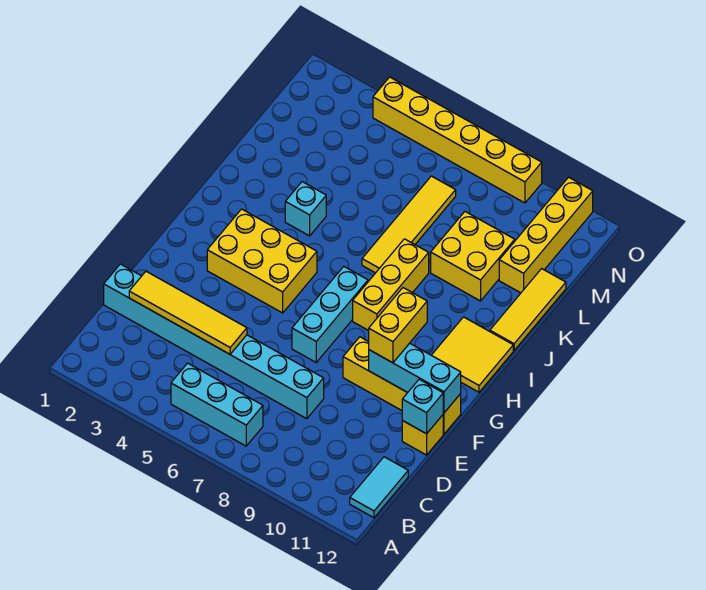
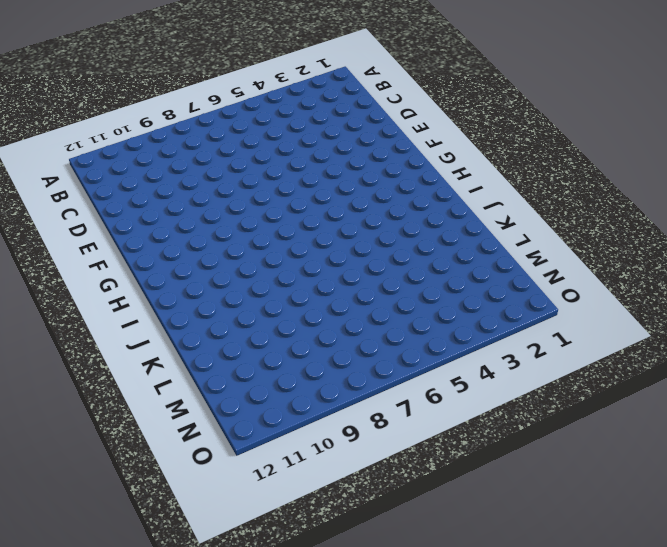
none -> cyan 1x3 brick [171,363,263,446]
none -> cyan 1x2 tile [350,457,408,518]
none -> cyan 1x8 brick [104,264,324,419]

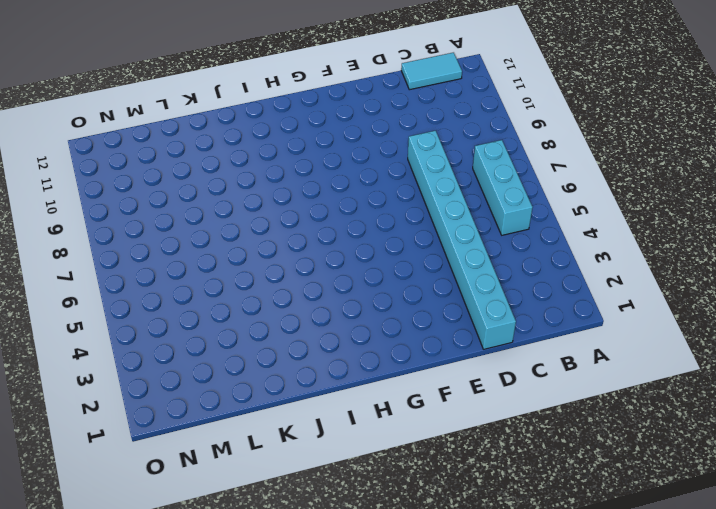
none -> yellow 1x1 brick [402,415,443,455]
none -> cyan 1x3 brick [292,267,368,362]
none -> yellow 1x4 brick [343,337,461,434]

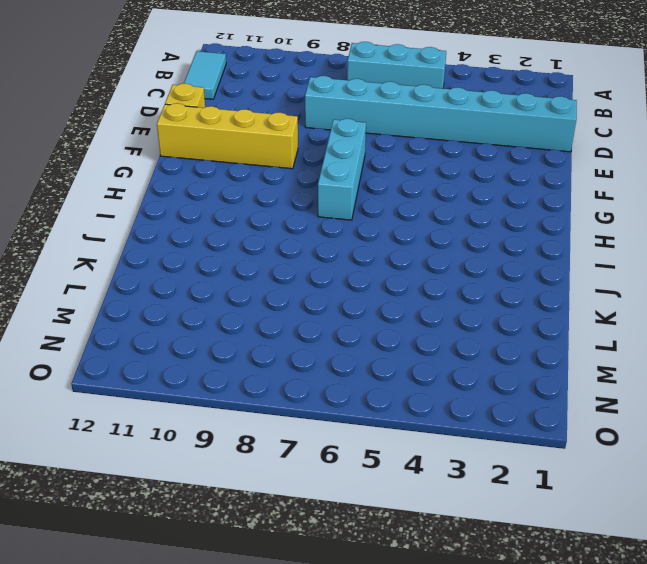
none -> yellow 2x3 brick [207,209,317,313]
none -> yellow 1x3 brick [353,239,429,331]
none -> yellow 2x2 tile [432,317,513,392]

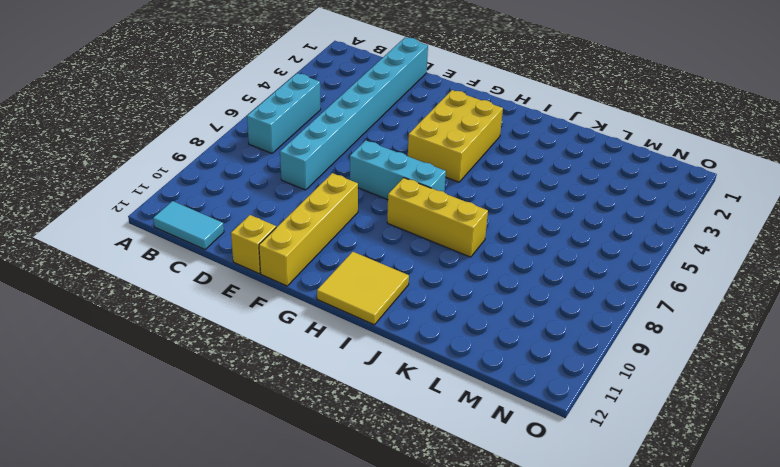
none -> cyan 1x1 brick [285,182,326,236]
none -> yellow 1x4 tile [362,176,456,273]
none -> yellow 1x3 tile [490,269,566,350]

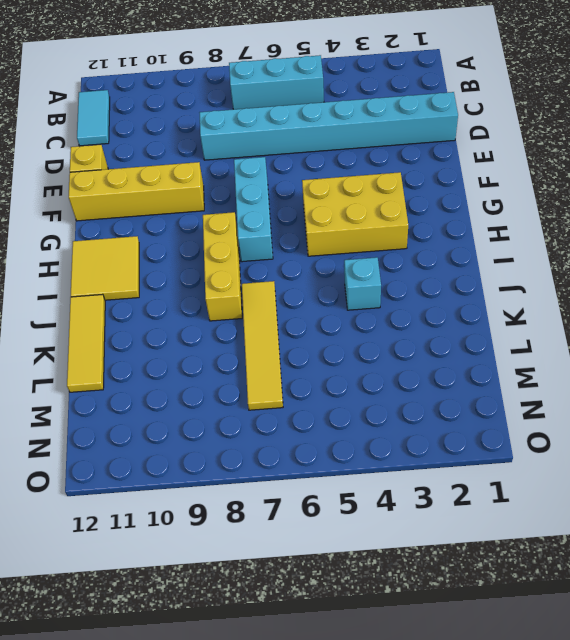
none -> yellow 2x2 brick [431,212,515,301]
none -> yellow 1x4 brick [499,177,593,293]
none -> yellow 1x6 brick [373,77,542,203]

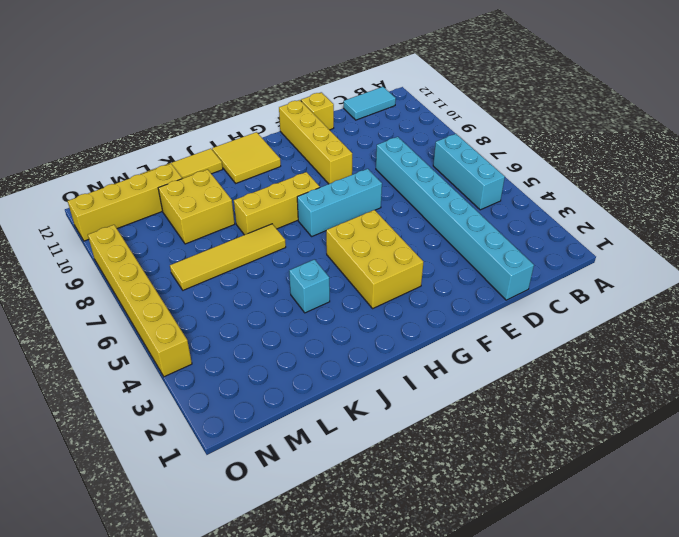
none -> yellow 1x4 tile [129,271,247,354]
none -> cyan 1x1 brick [402,379,443,434]
none -> cyan 1x3 brick [369,343,461,413]

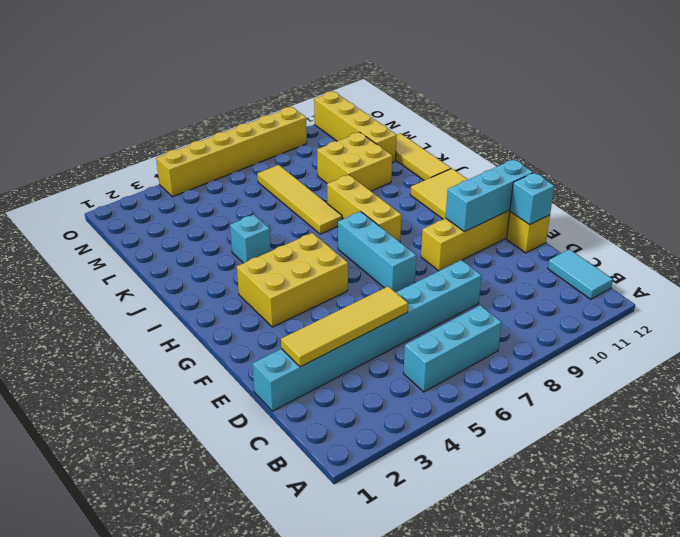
none -> yellow 1x2 brick [369,288,427,363]

